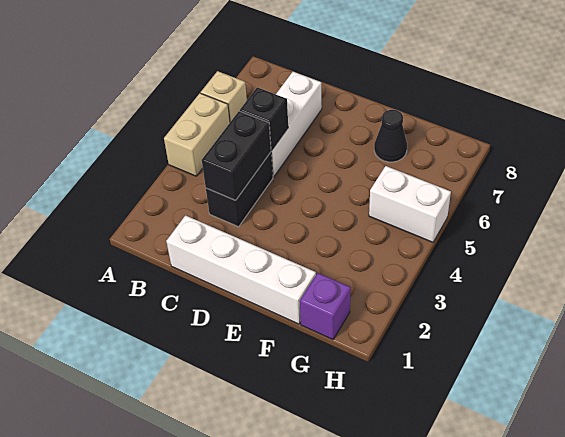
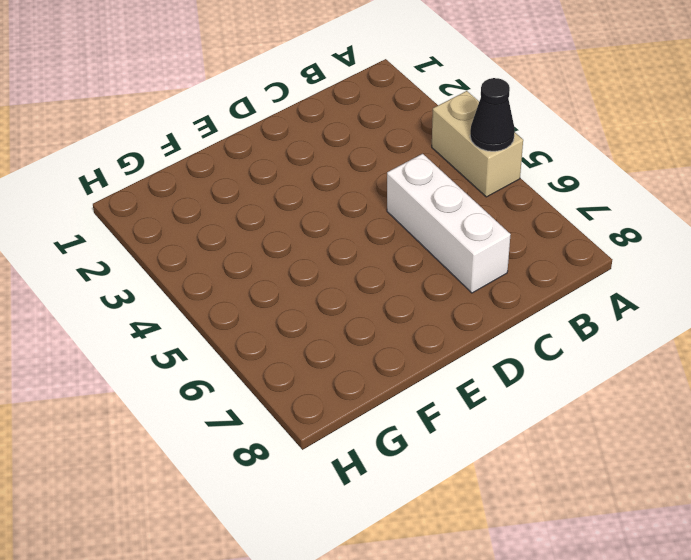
black 1x1 cone [470,78,515,151] -> black 1x1 cone moved to [374,110,407,162]
none -> tan 1x1 brick [201,71,247,122]
none -> white 1x4 brick [166,216,316,324]

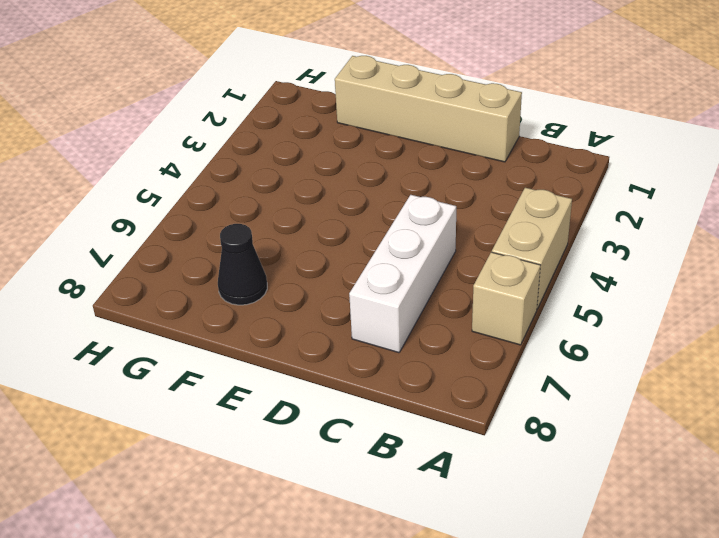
tan 1x4 brick [335,56,522,162] -> white 1x4 brick [166,216,316,324]
none -> black 1x2 brick [206,152,273,227]
none -> purple 1x1 brick [300,273,351,340]

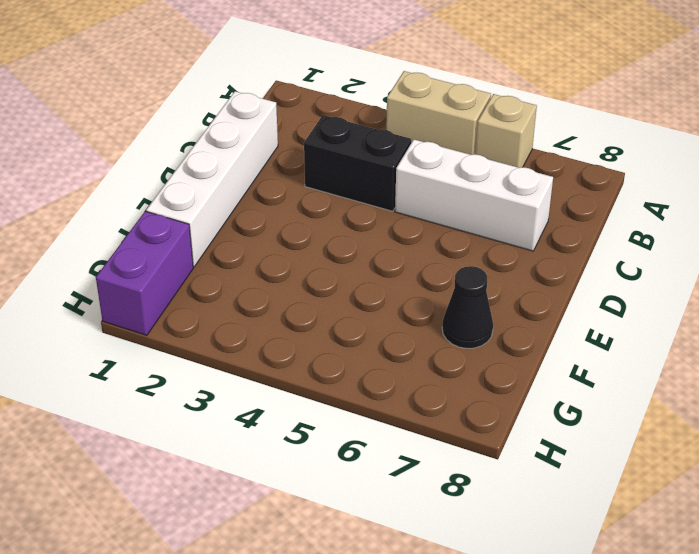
purple 1x2 brick [96,211,193,335] -> purple 1x1 brick [300,273,351,340]
none -> white 1x2 brick [369,166,451,242]
none -> black 1x2 brick [202,111,271,200]

